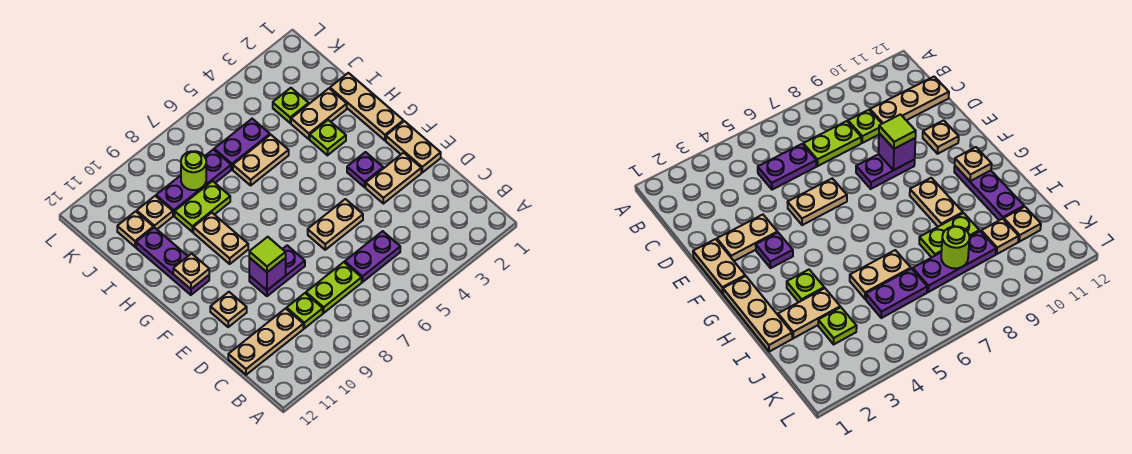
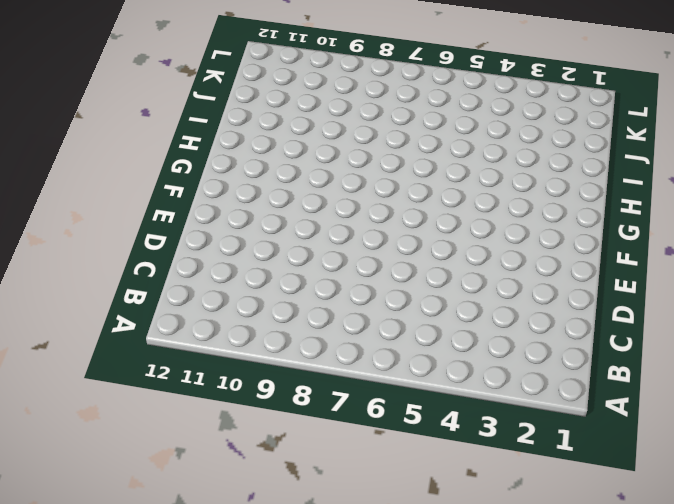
none -> purple 1x2 plate [345,231,400,282]
none -> lime 1x2 plate [306,262,362,313]
none -> lime 1x1 plate [287,293,323,328]

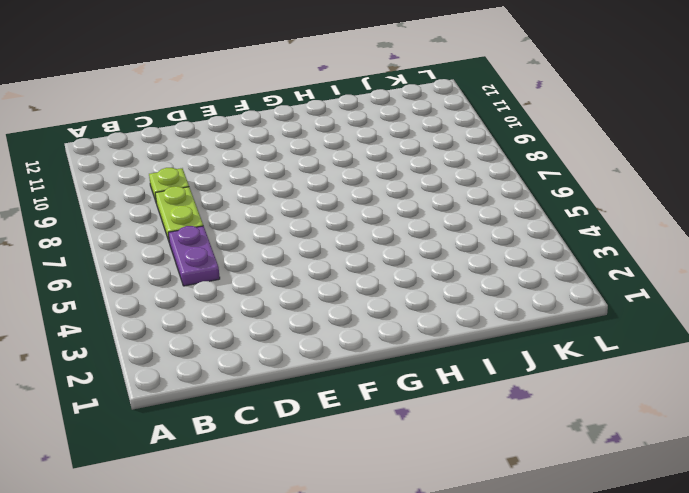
none -> tan 1x3 plate [228,308,303,375]
none -> tan 1x2 plate [386,121,441,172]
none -> tan 1x2 plate [366,153,421,204]

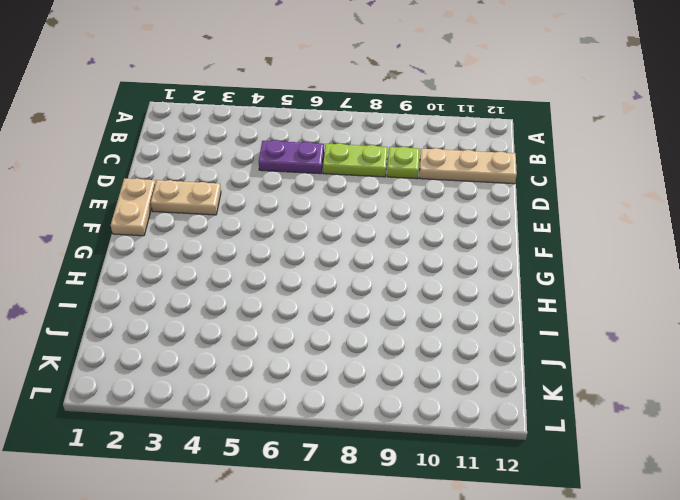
none -> tan 1x2 plate [308,199,363,250]
none -> purple 1x2 plate [249,246,305,296]
none -> tan 1x1 plate [210,292,247,327]

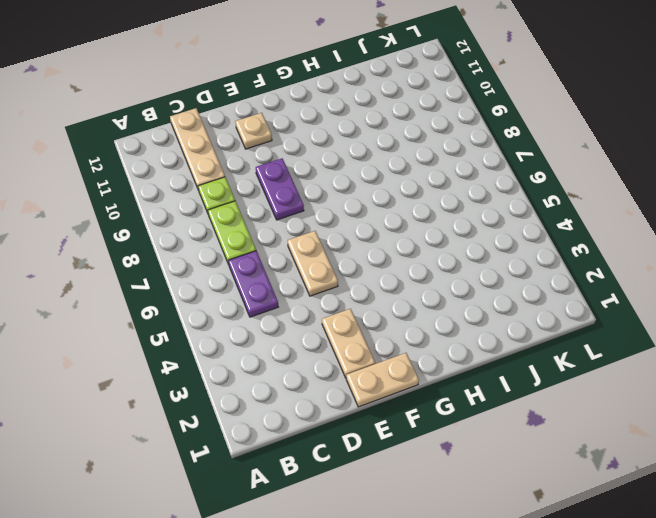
none -> purple 1x1 plate [347,152,383,187]
none -> tan 1x3 plate [330,73,403,140]
none -> tan 1x2 plate [193,213,248,264]

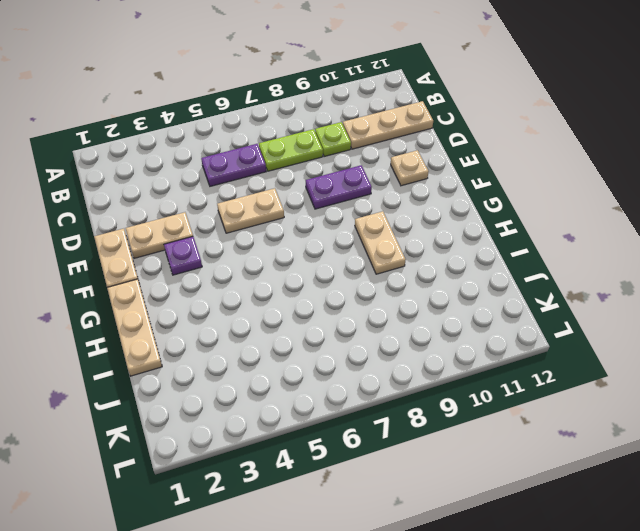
none -> purple 1x3 plate [136,227,209,295]
none -> lime 1x1 plate [310,120,346,155]
none -> tan 1x2 plate [291,89,347,139]

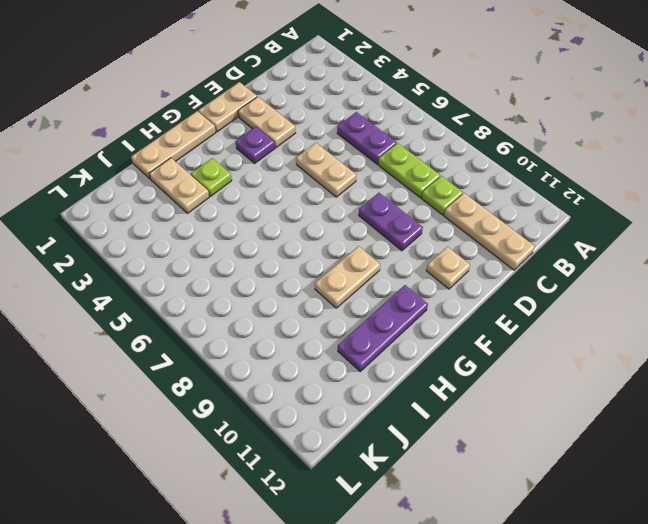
none -> tan 1x2 plate [233,135,289,185]
none -> lime 1x2 plate [175,181,230,232]
none -> lime 1x1 plate [273,88,309,123]

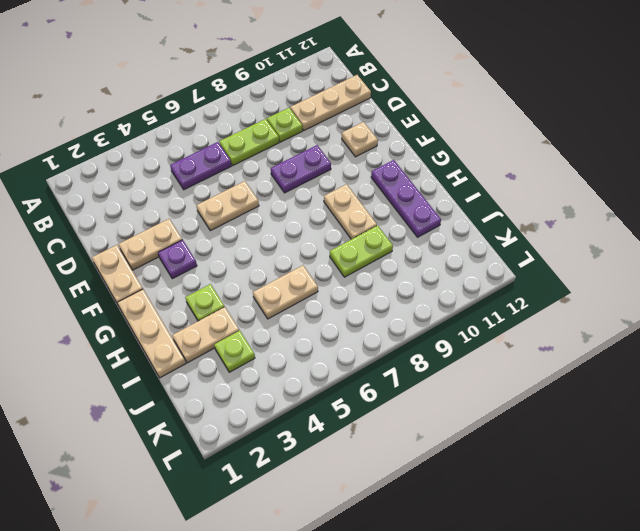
none -> purple 1x2 plate [214,119,270,169]
none -> purple 1x3 plate [156,149,231,216]
none -> tan 1x1 plate [137,196,173,229]

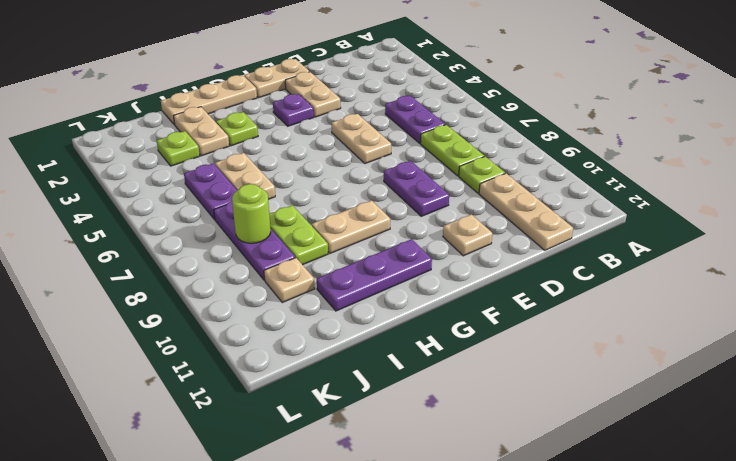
none -> tan 1x1 plate [117,211,153,247]
none -> purple 1x1 brick [249,258,286,290]
none -> tan 1x1 plate [173,254,209,289]

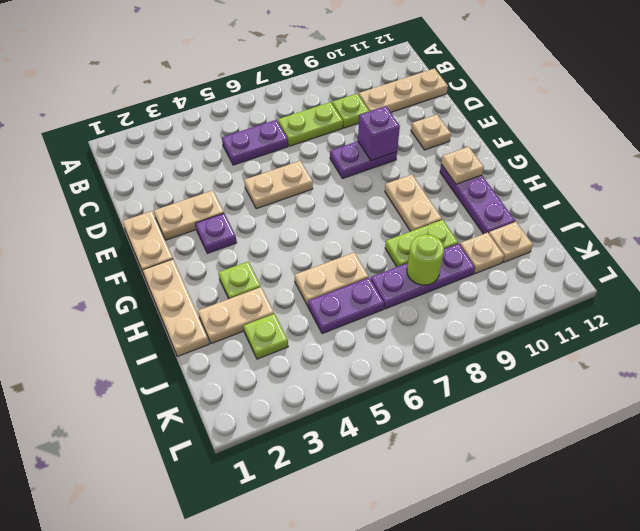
none -> lime 1x1 tile [249,237,286,272]

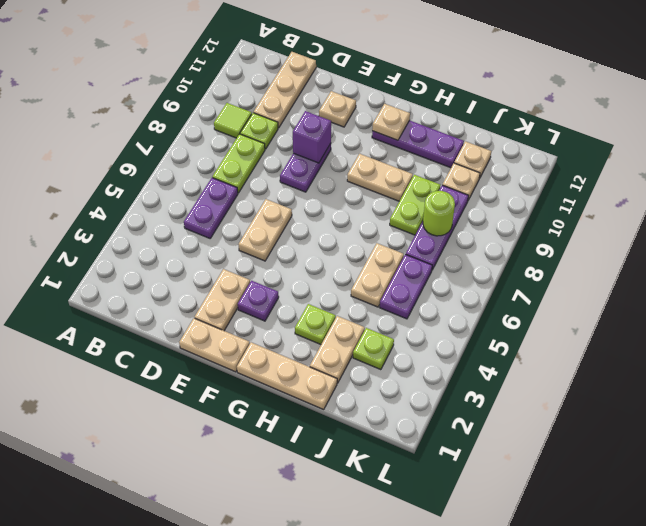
lime 1x1 tile [214,103,252,138] -> lime 1x1 tile moved to [249,237,286,272]

